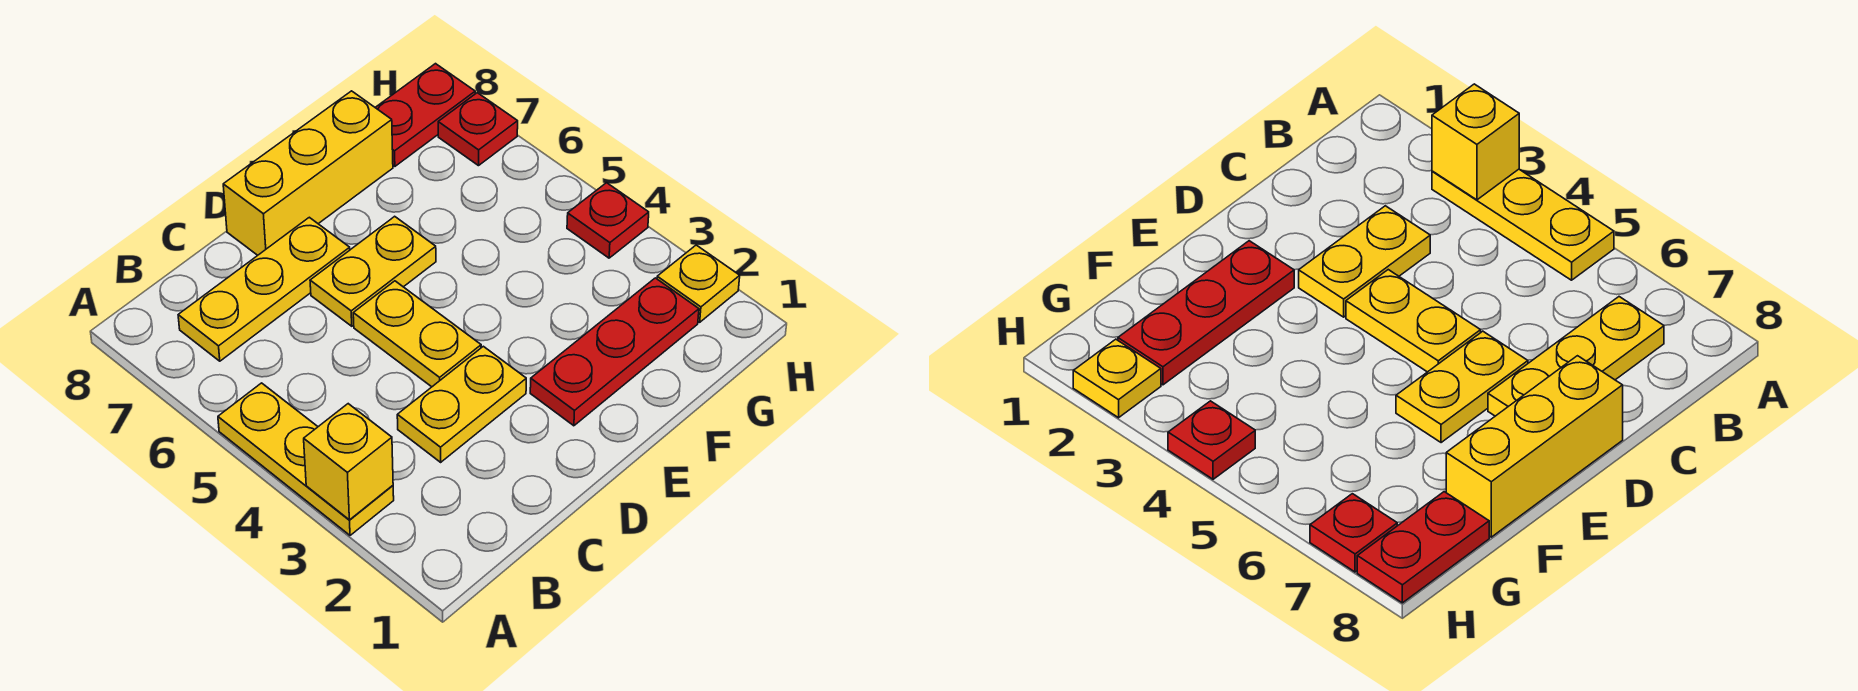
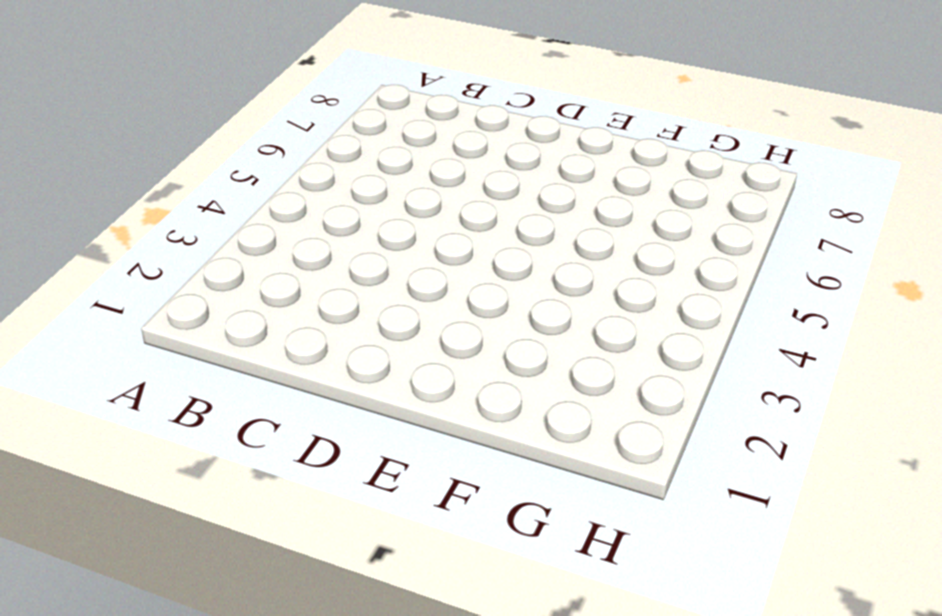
none -> yellow 1x3 plate [218,383,394,535]
none -> yellow 1x3 plate [178,217,350,361]
none -> yellow 1x2 plate [397,346,526,462]

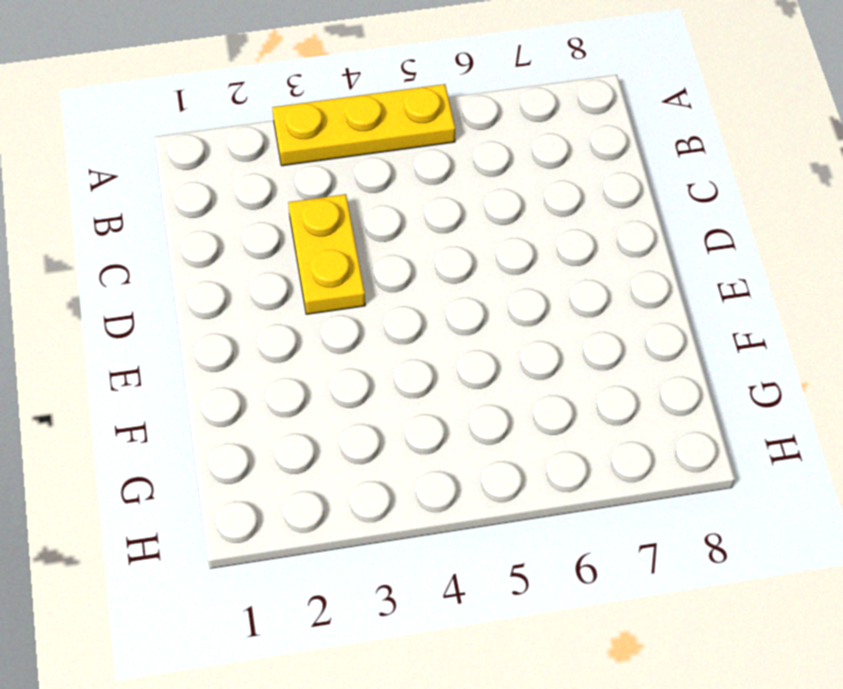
none -> yellow 1x3 plate [178,217,350,361]
none -> yellow 1x2 plate [353,281,481,387]
none -> yellow 1x2 plate [310,216,436,326]

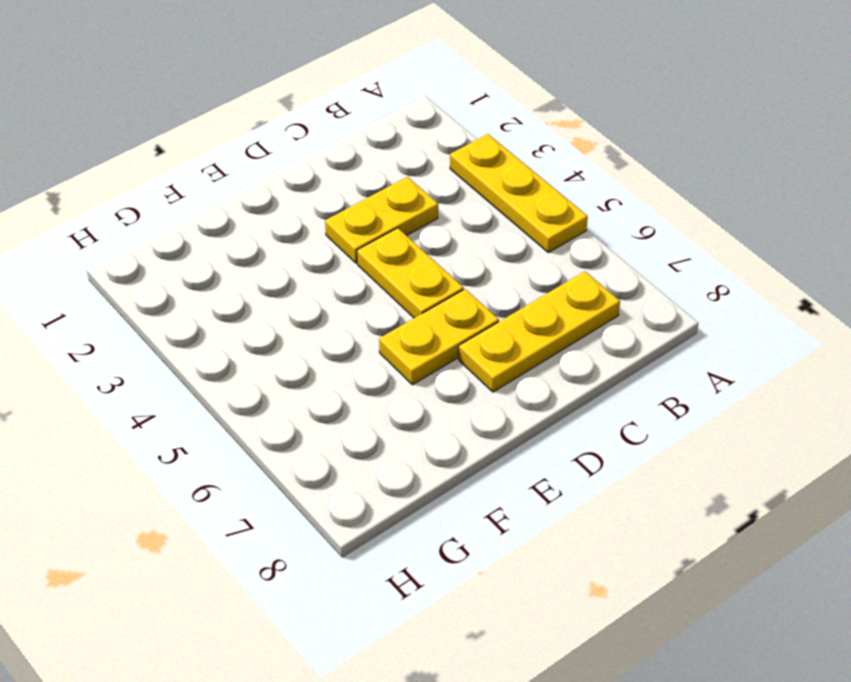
none -> yellow 1x3 brick [223,91,393,255]
none -> red 1x3 plate [530,278,699,426]
none -> red 1x2 plate [375,64,475,166]

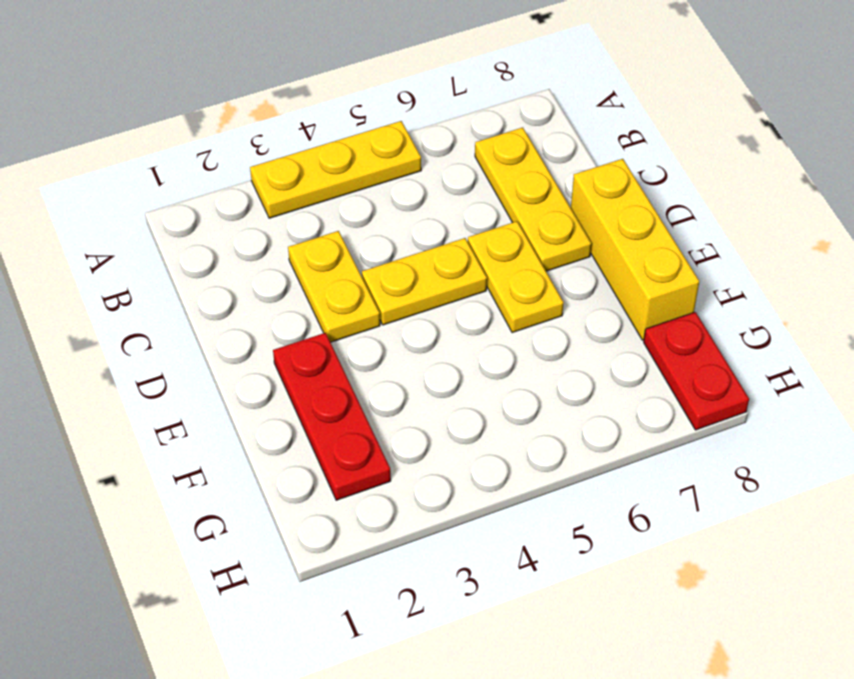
none -> yellow 1x1 plate [657,245,740,322]
none -> red 1x1 plate [567,183,649,258]
none -> red 1x1 plate [438,93,518,166]

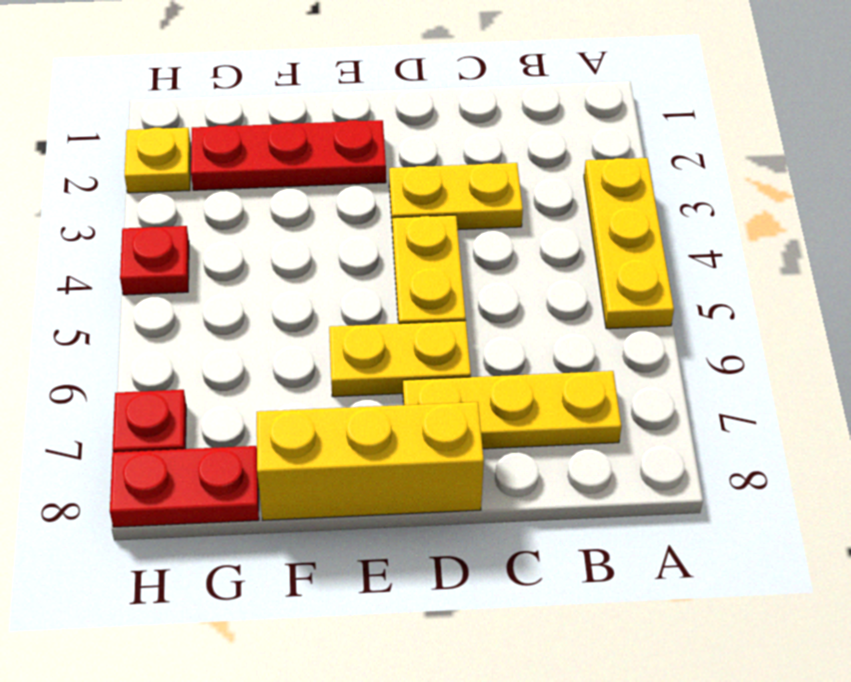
none -> yellow 1x1 brick [304,404,393,520]

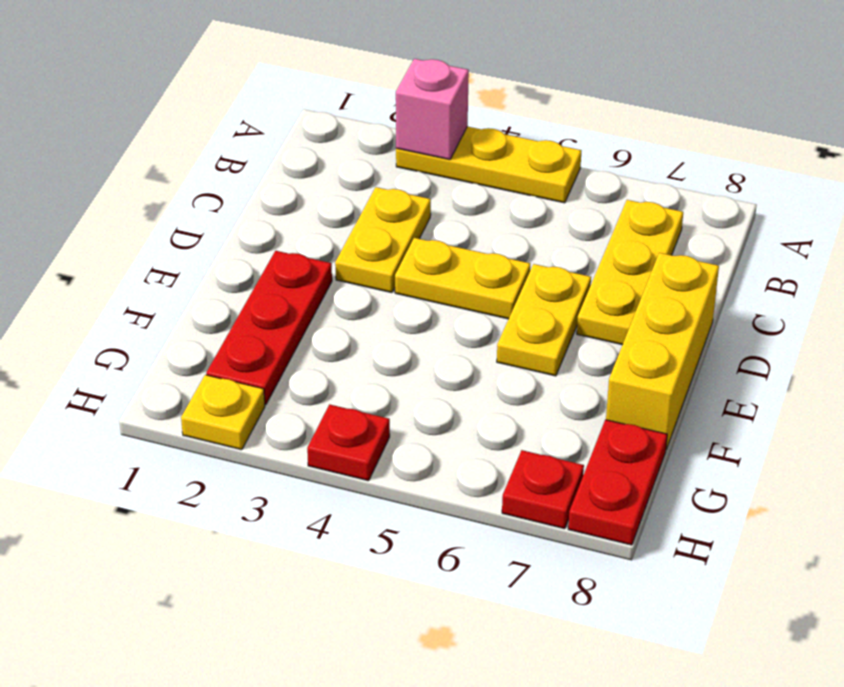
pink 1x1 brick [396,59,469,160] -> yellow 1x1 brick [304,404,393,520]

